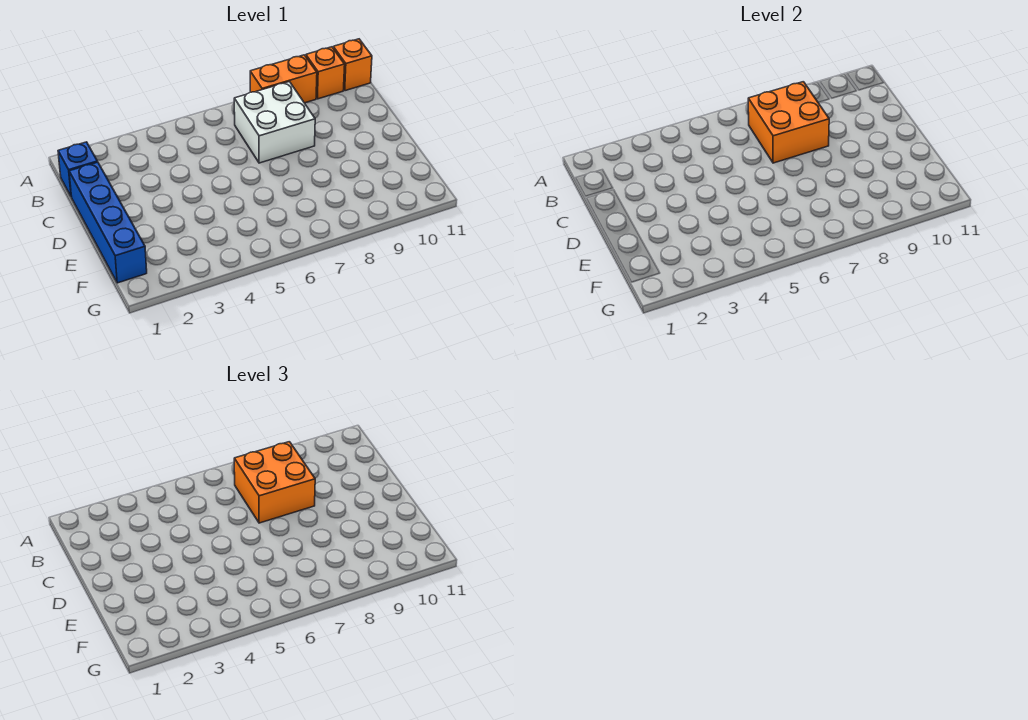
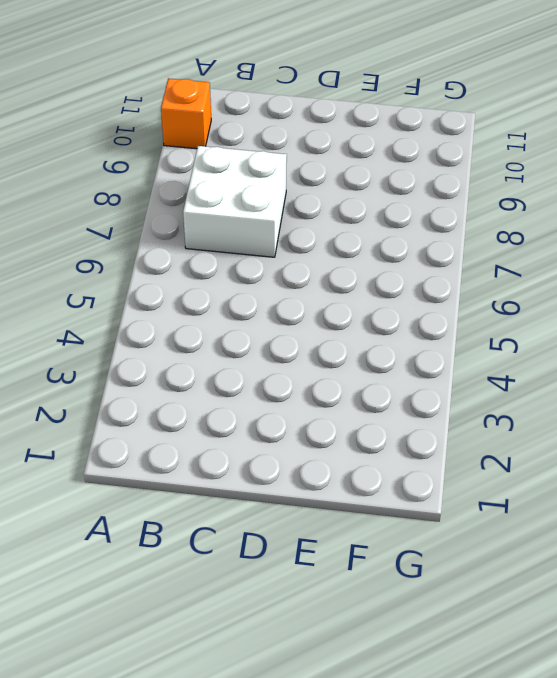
none -> orange 1x2 brick [250,55,317,103]
none -> orange 1x1 brick [333,39,372,91]

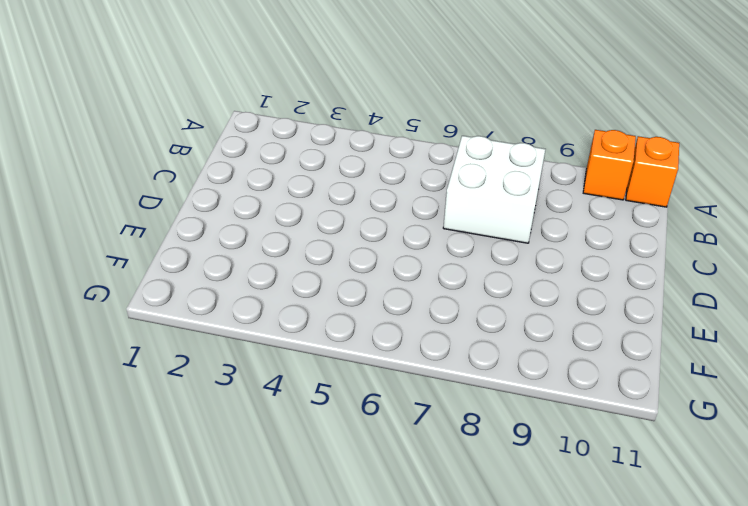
none -> orange 1x2 brick [250,55,317,103]
none -> blue 1x1 brick [58,142,97,197]

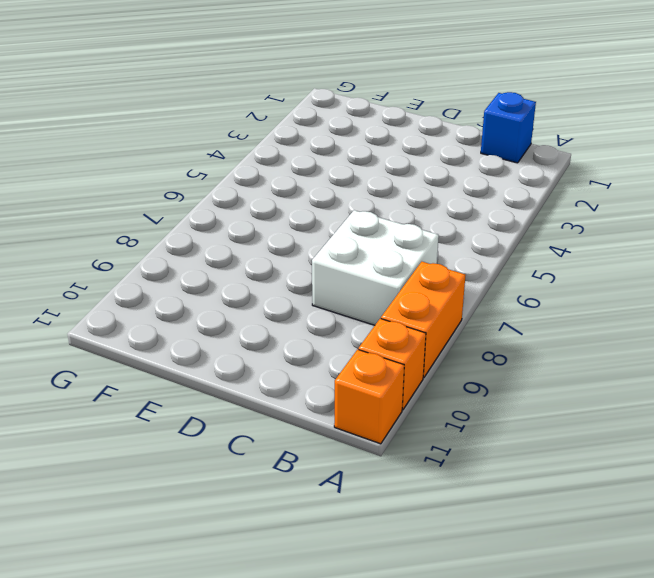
none -> blue 1x4 brick [69,162,147,283]
none -> orange 2x2 brick [748,82,829,163]

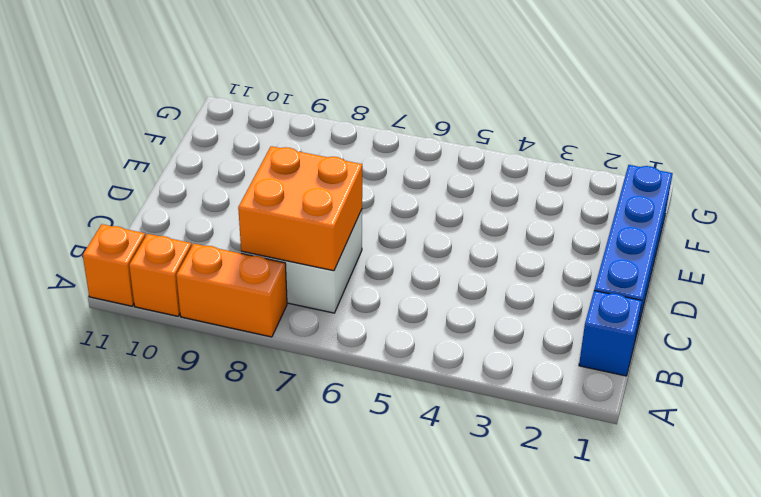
none -> orange 2x2 brick [234,442,315,523]

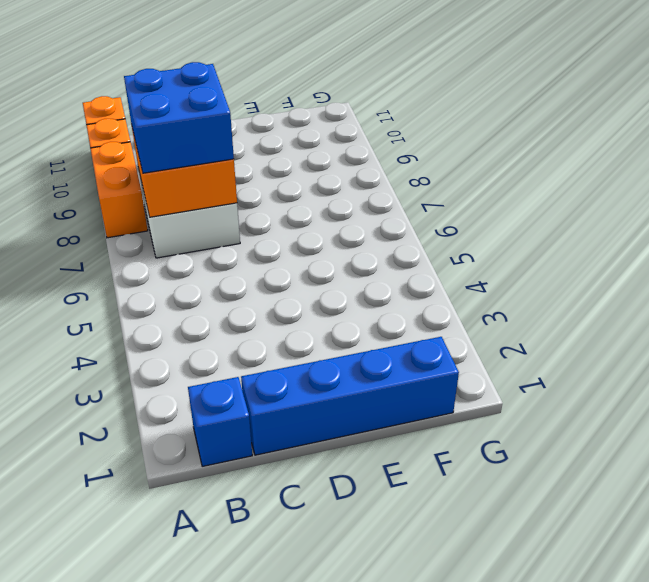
blue 2x2 brick [124,62,234,173] -> orange 2x2 brick [234,442,315,523]

